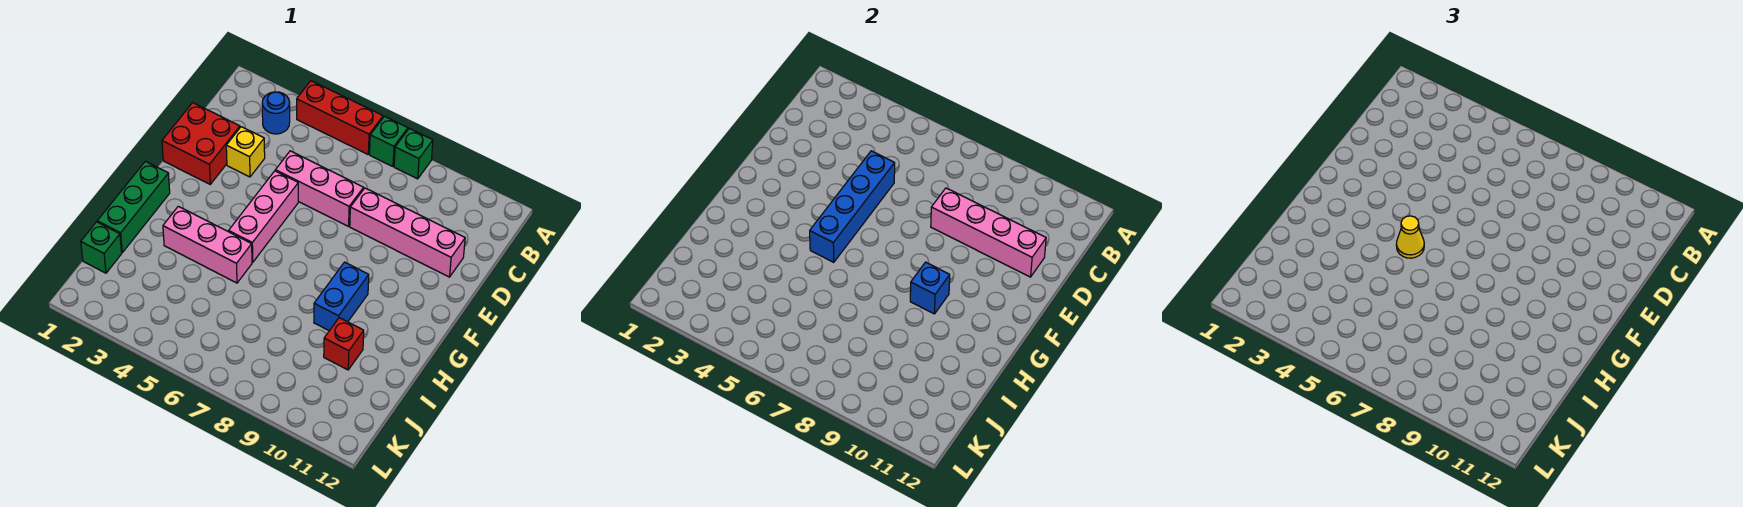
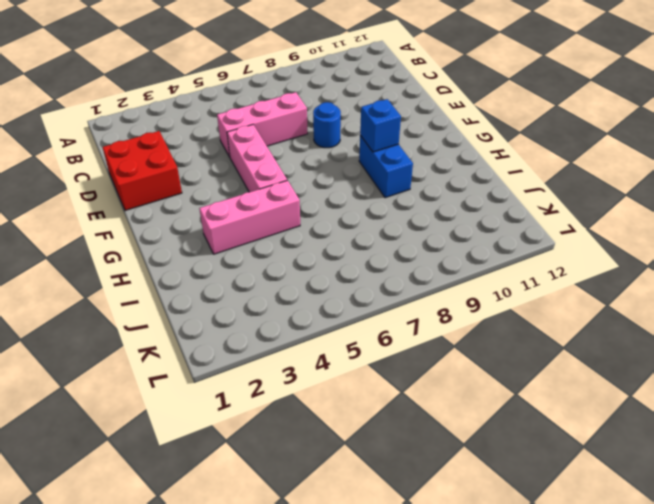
blue 1x1 round brick [313,102,341,148] -> blue 1x1 round brick moved to [262,92,290,134]
none -> red 1x3 brick [297,81,383,154]
none -> green 1x1 brick [370,116,408,167]
none -> green 1x1 brick [394,128,433,179]

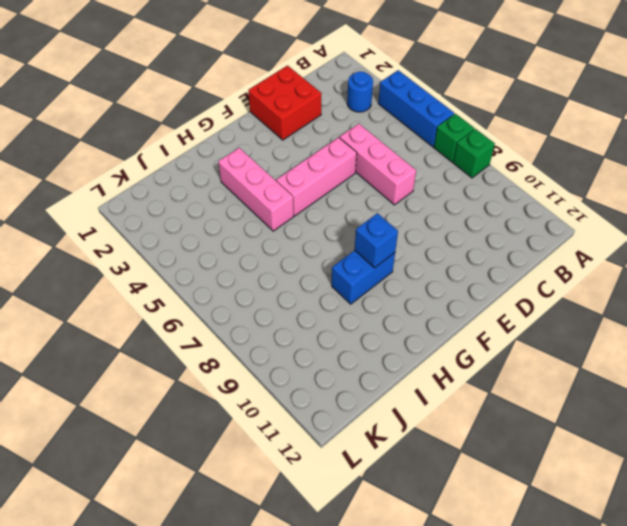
blue 1x3 brick [378,70,454,147] -> red 1x3 brick [297,81,383,154]
none -> yellow 1x1 brick [226,127,265,177]
none -> pink 1x4 brick [350,188,465,277]
none -> green 1x3 brick [97,161,170,252]

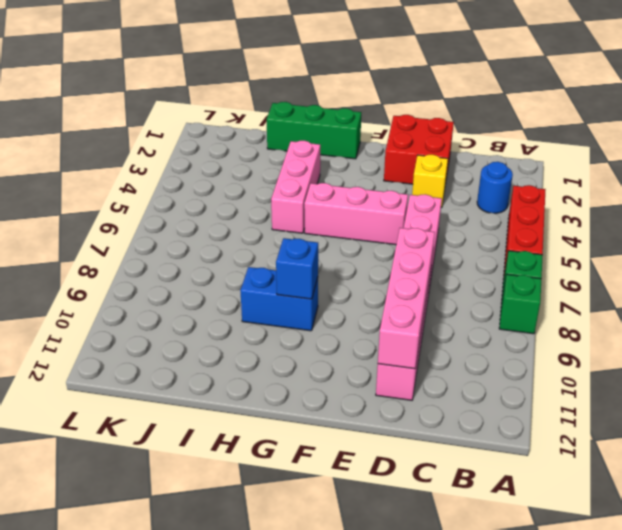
none -> red 1x1 brick [324,318,364,370]
none -> green 1x1 brick [81,222,122,273]
none -> blue 1x4 brick [810,151,895,262]

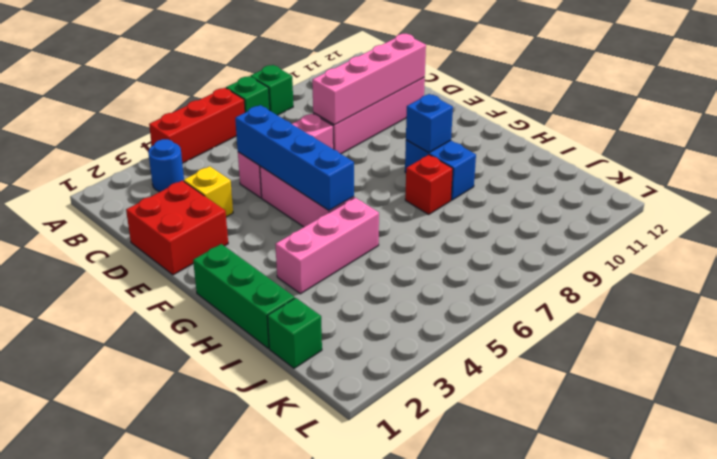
red 1x1 brick [405,155,453,214] -> red 1x1 brick moved to [324,318,364,370]
none -> yellow 1x1 cone [1396,216,1424,258]

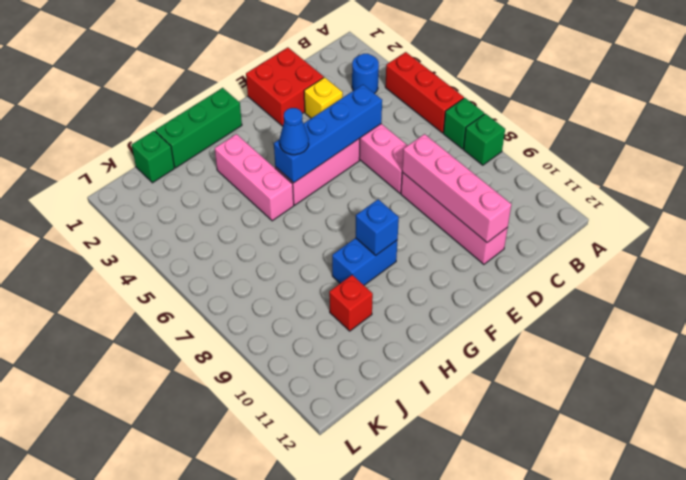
blue 1x1 cone [280,108,309,155] -> yellow 1x1 cone [1396,216,1424,258]

